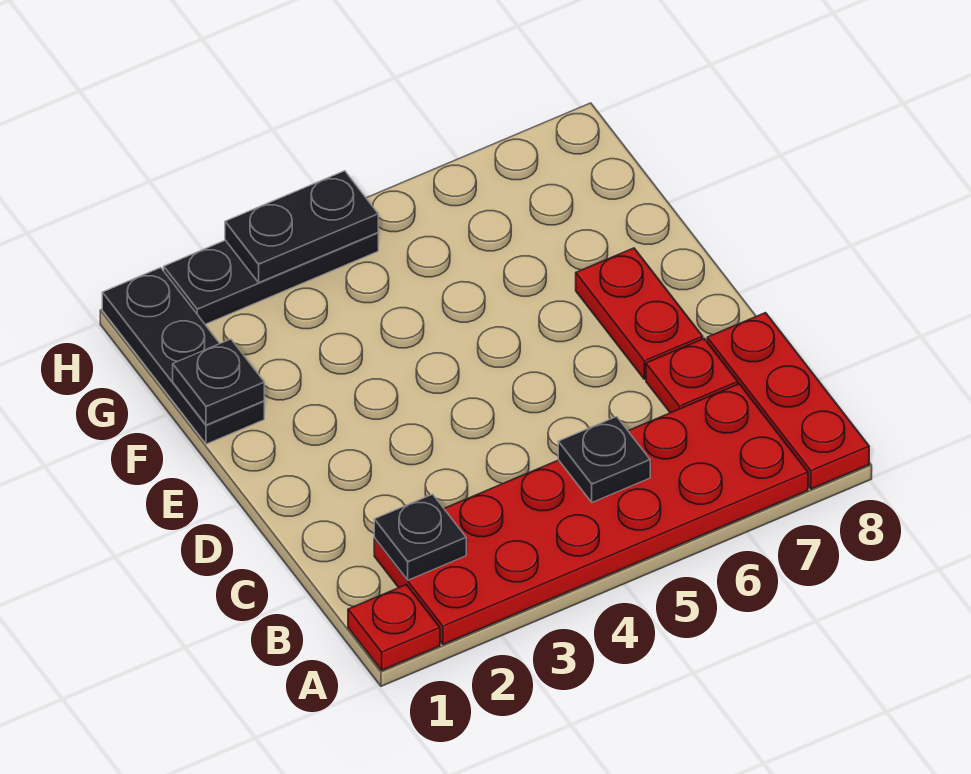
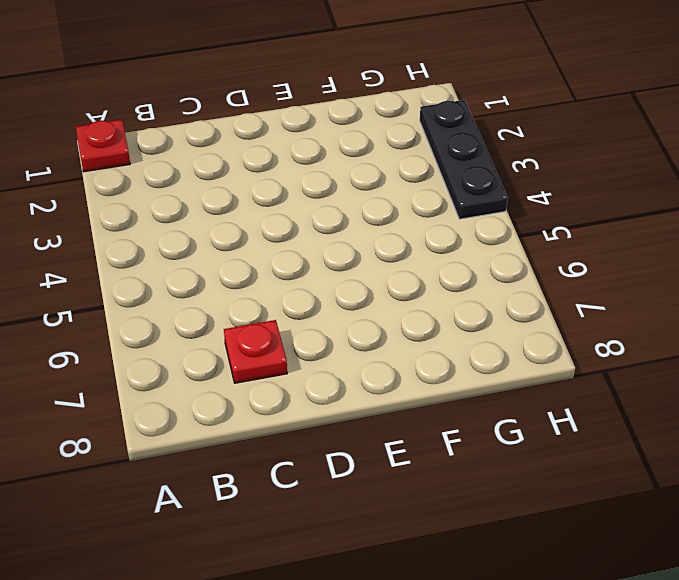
none -> red 2x6 plate [374,384,808,645]
none -> red 1x3 plate [707,313,869,489]

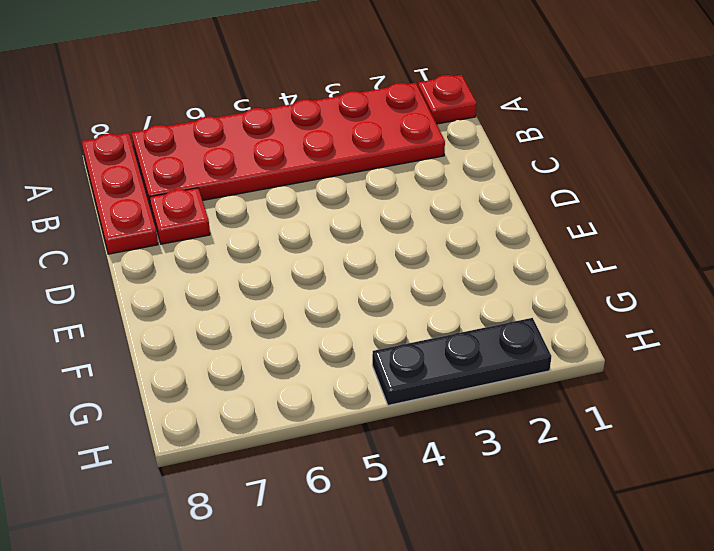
none -> red 1x2 plate [576,248,703,379]
none -> black 1x3 plate [102,268,264,444]

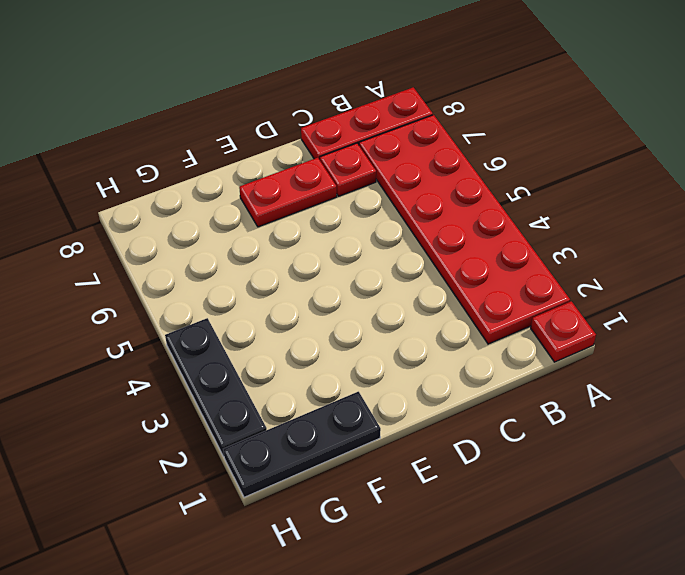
none -> black 1x1 plate [374,494,466,580]
none -> black 1x1 plate [558,417,650,502]

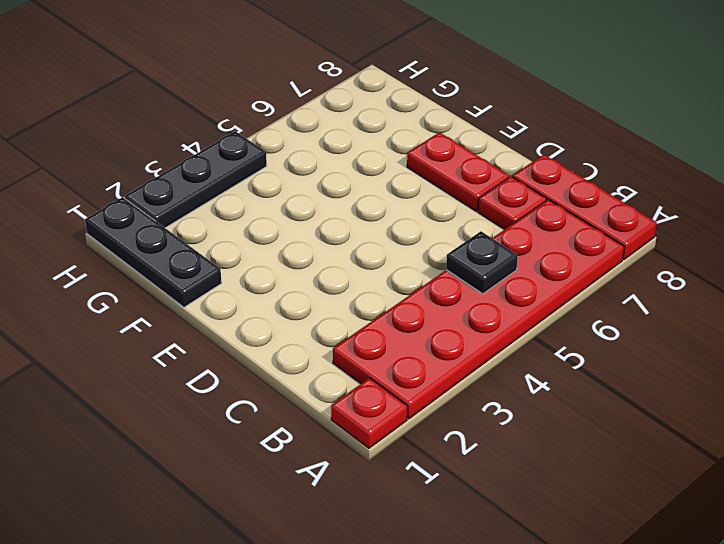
none -> black 1x1 plate [374,494,466,580]
none -> black 1x1 plate [173,339,264,425]

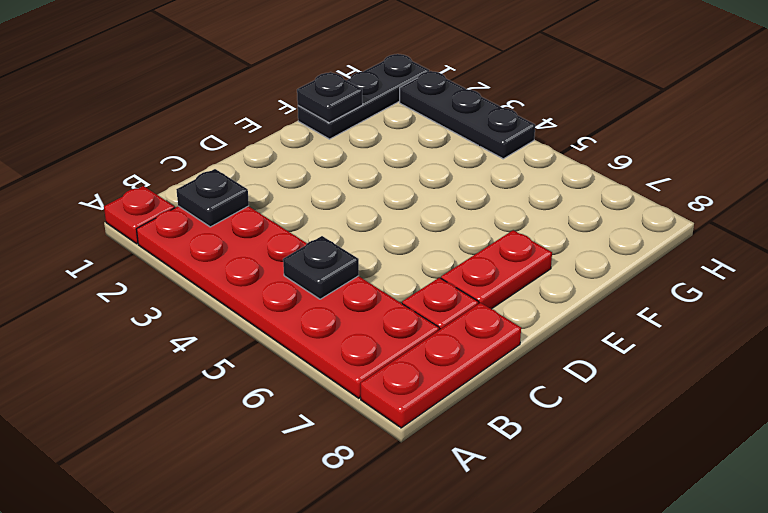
none -> black 1x2 plate [225,171,378,282]

